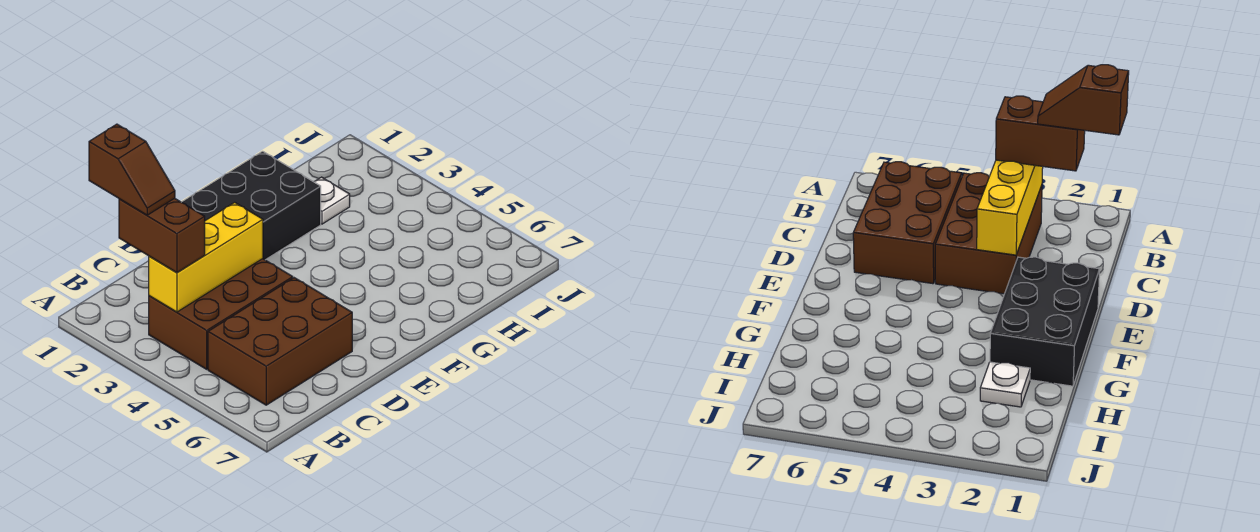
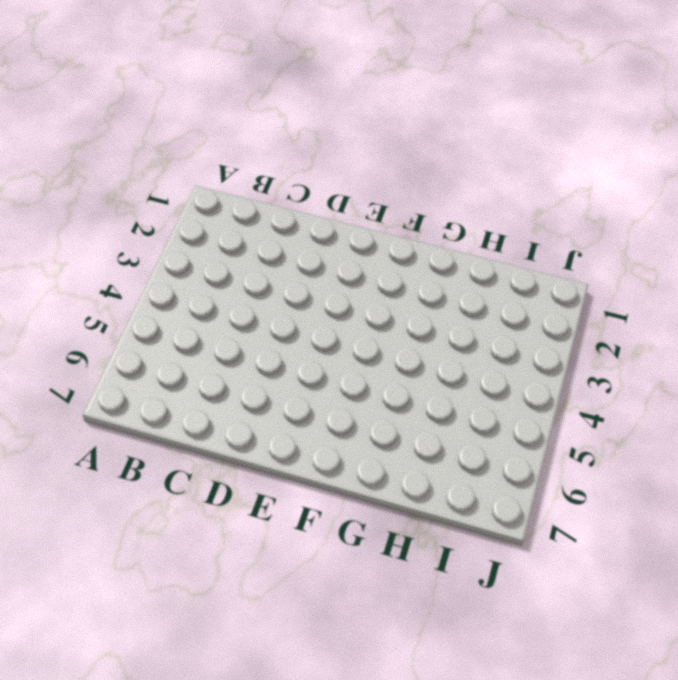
none -> brown 2x3 brick [149,259,293,369]
none -> brown 2x3 brick [208,278,352,405]

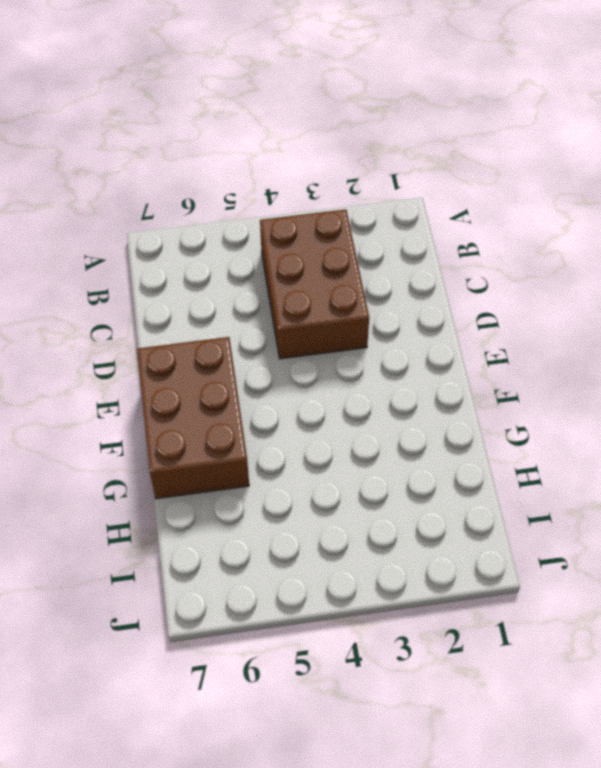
brown 2x3 brick [137,337,249,499] -> brown 2x3 brick moved to [208,278,352,405]
none -> black 2x3 brick [181,151,321,260]
none -> white 1x1 plate [314,177,350,224]

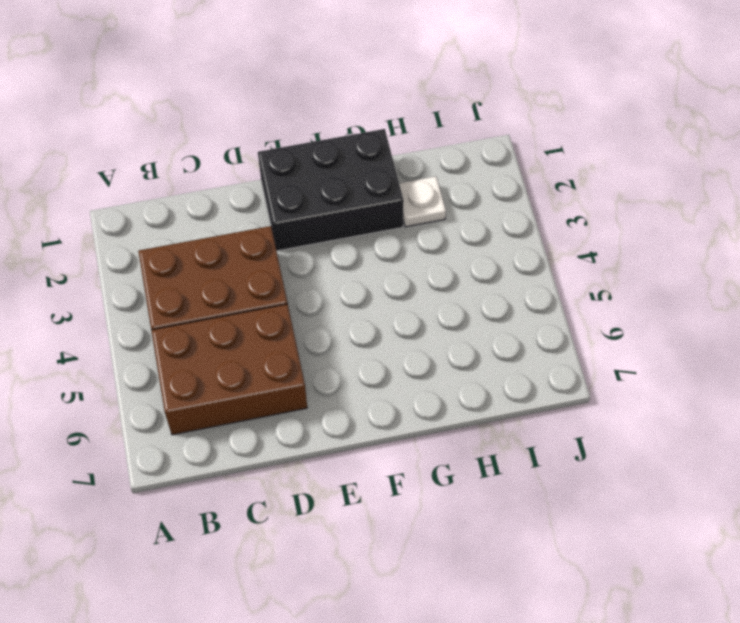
none -> yellow 1x3 brick [149,202,263,312]
none -> brown 1x2 brick [119,198,205,273]

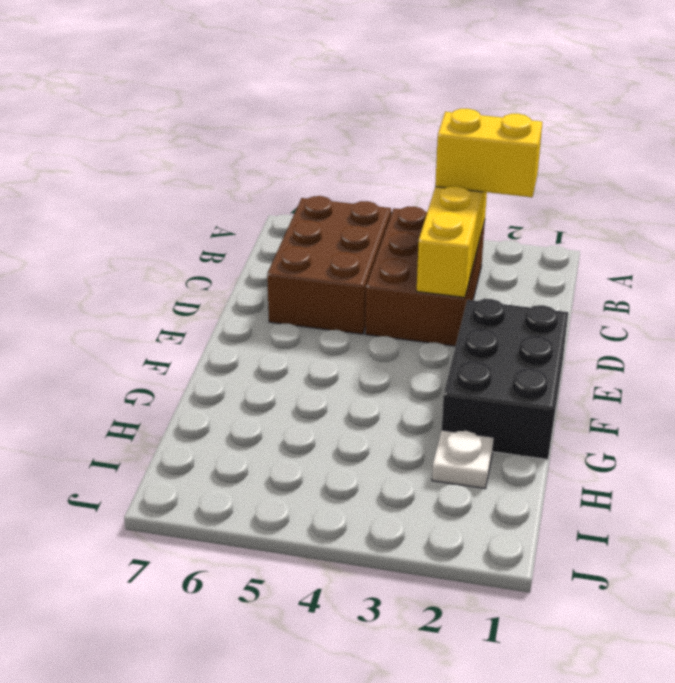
yellow 1x2 brick [435,109,542,197] -> brown 1x2 brick [119,198,205,273]
none -> brown 1x2 slope [89,124,175,215]

